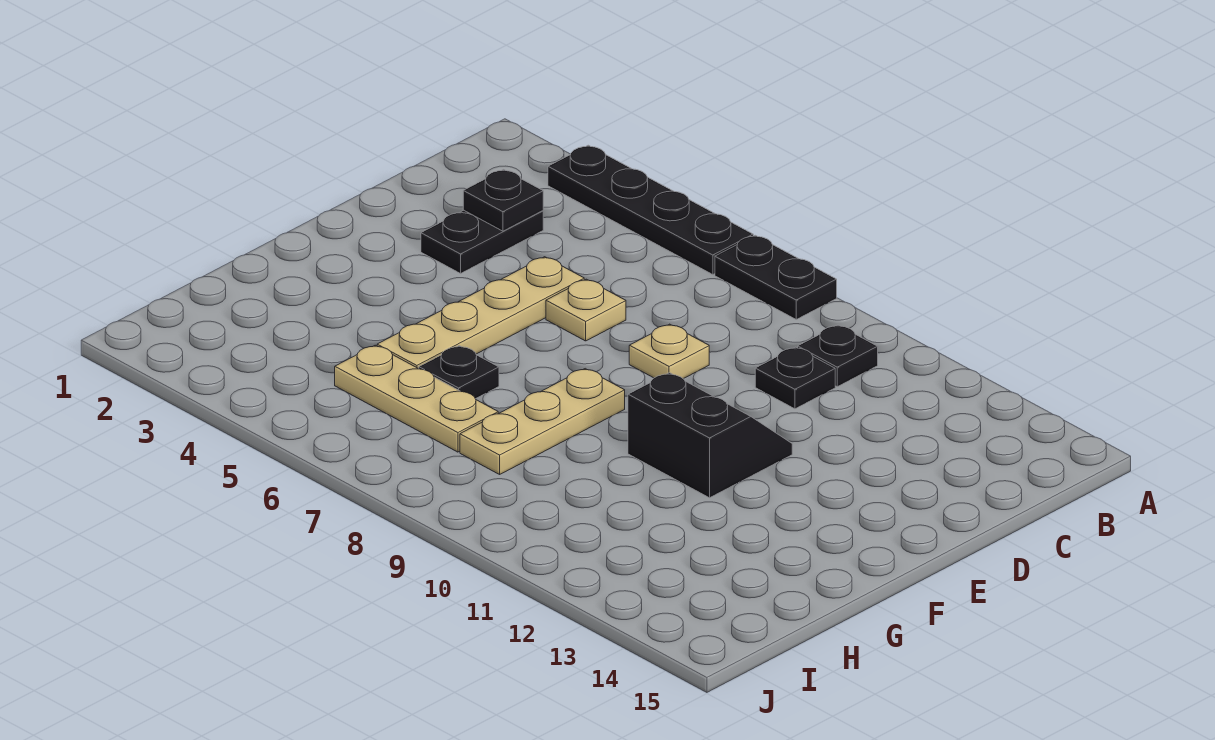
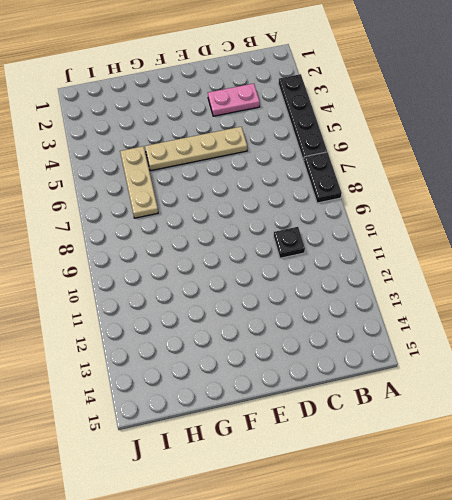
pink 1x2 plate [208,83,260,116] -> black 1x2 plate [421,210,543,273]
none -> black 1x1 plate [798,325,878,387]
none -> tan 1x1 plate [546,279,626,341]
none -> tan 1x1 plate [629,324,709,379]

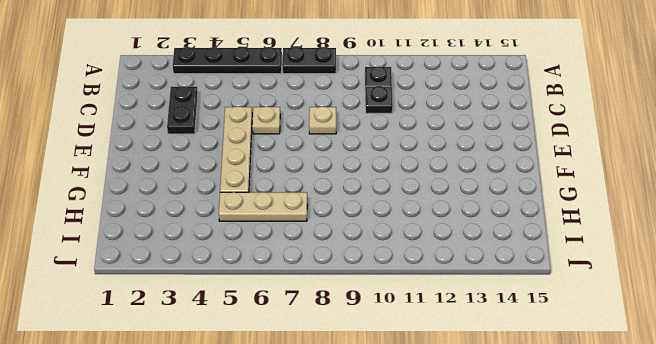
none -> black 2x2 slope [628,373,792,498]
none -> tan 1x3 plate [460,369,625,474]
none -> black 1x1 plate [419,346,499,399]

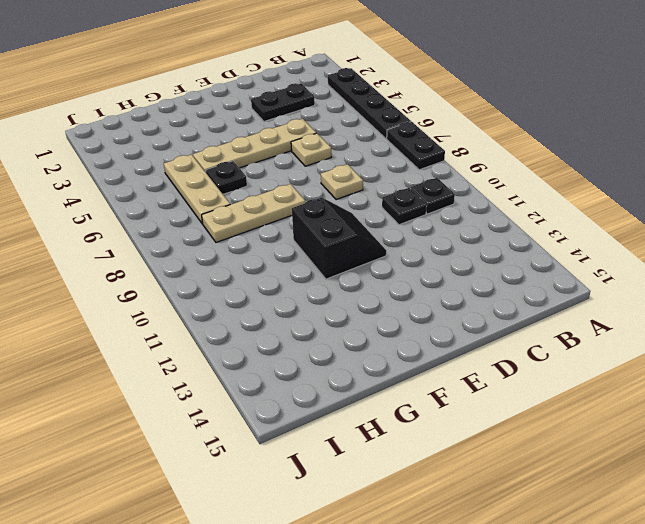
none -> black 1x1 plate [463,169,543,231]

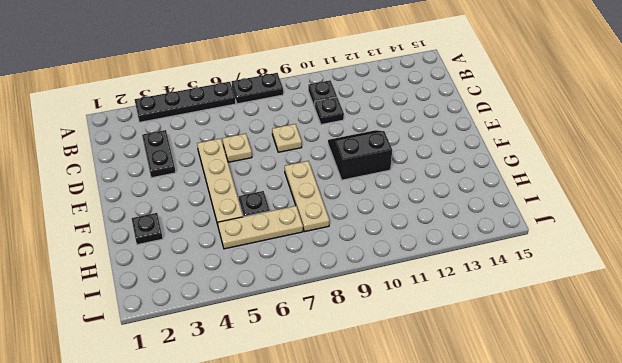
black 1x1 plate [132,213,163,245] -> black 1x1 plate moved to [463,169,543,231]

